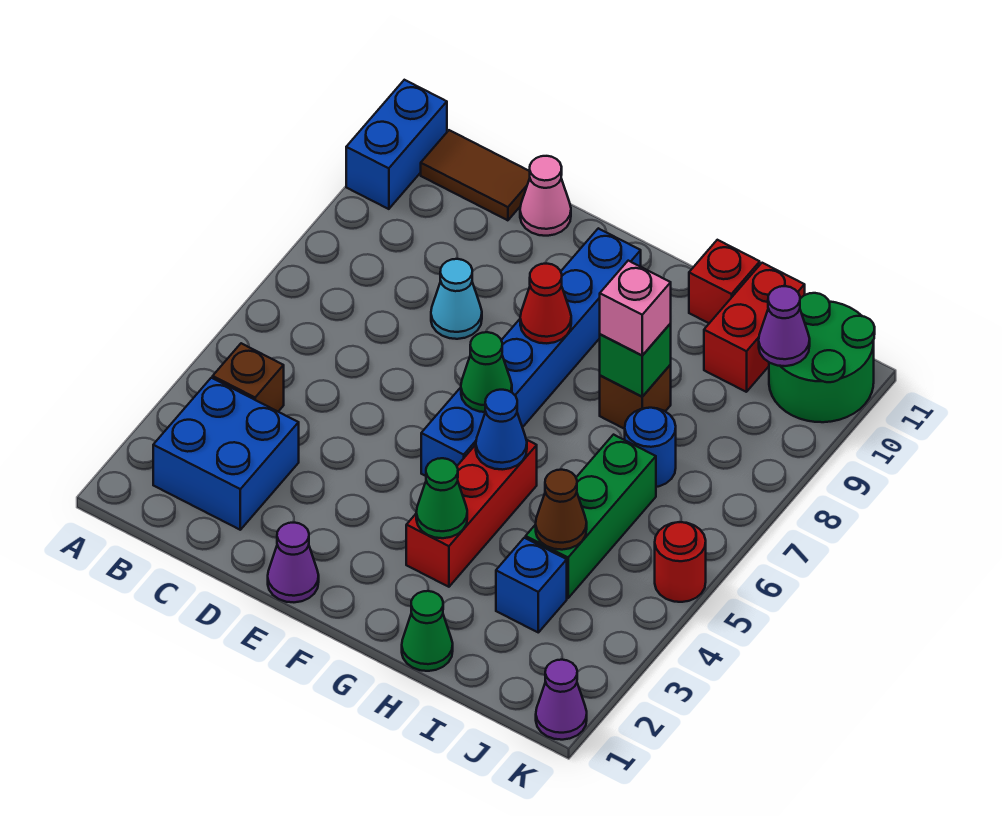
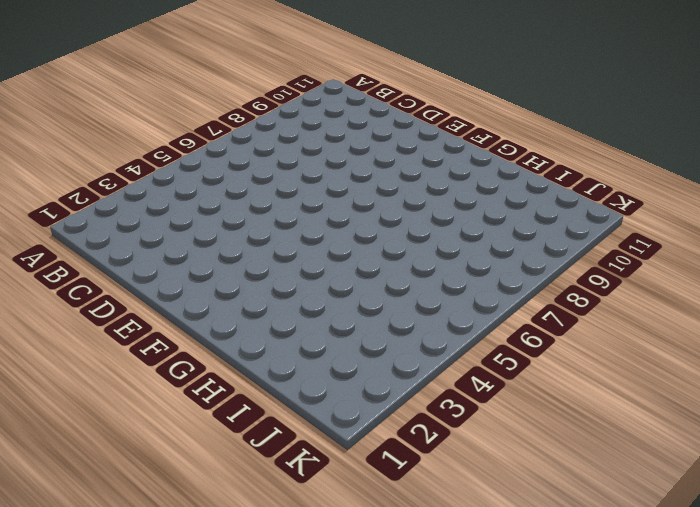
none -> blue 1x2 brick [346,80,447,209]
none -> blue 2x2 brick [153,378,299,530]
none -> brown 1x1 brick [213,343,284,411]

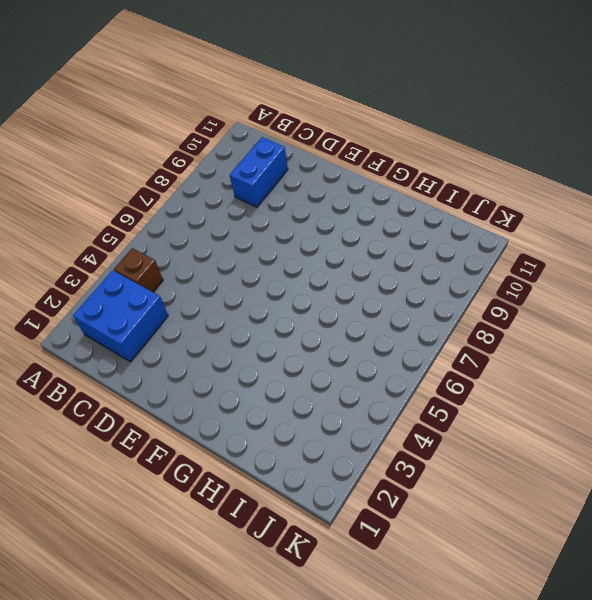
blue 1x2 brick [230,137,288,207] -> blue 1x2 brick moved to [346,80,447,209]
none -> brown 1x2 tile [421,130,530,220]
none -> cyan 1x1 cone [431,259,482,339]
none -> pink 1x1 cone [520,156,571,236]

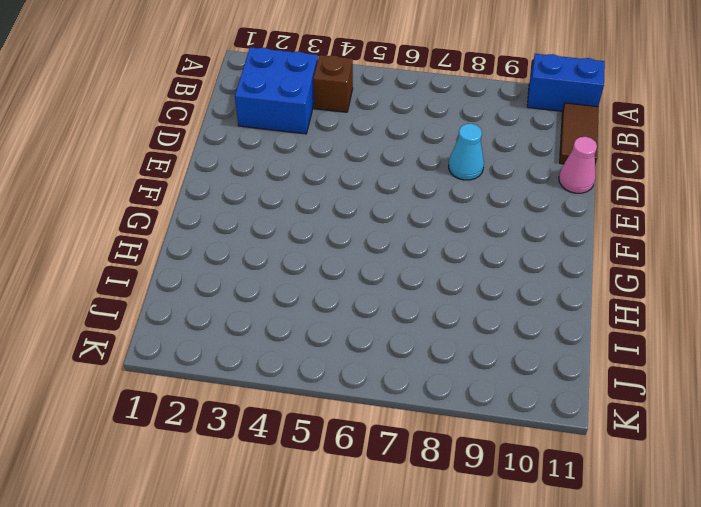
none -> purple 1x1 cone [268,523,319,602]
none -> blue 1x6 brick [421,228,641,476]
none -> red 1x3 brick [406,440,537,587]

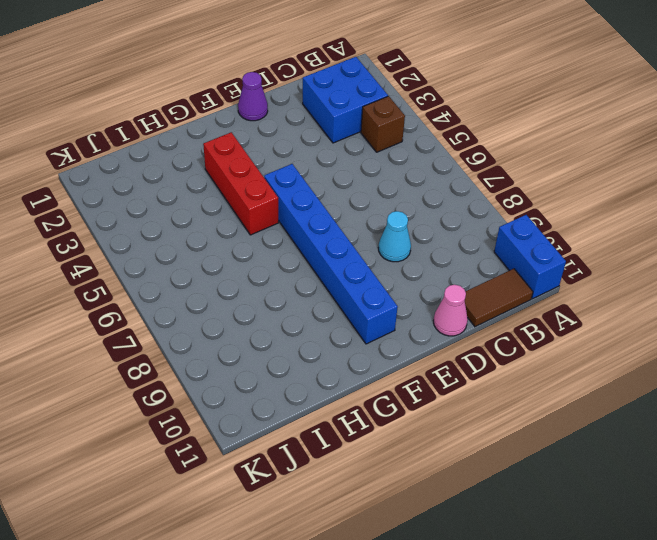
none -> green 1x1 cone [402,591,453,671]
none -> brown 1x1 brick [600,365,671,429]
none -> red 1x1 brick [689,240,760,323]

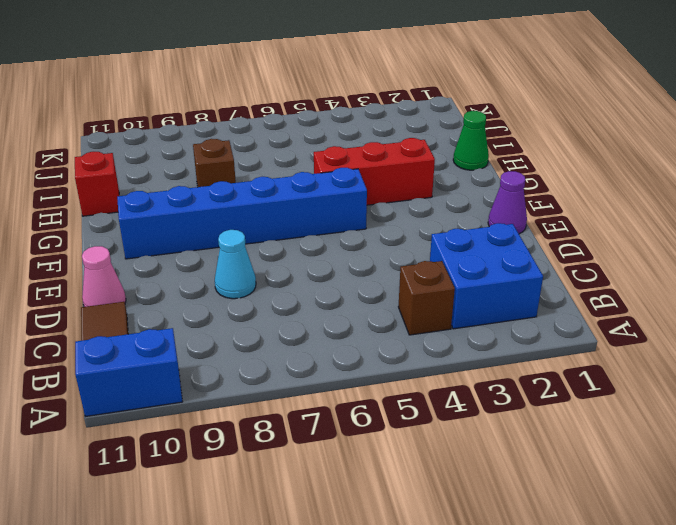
none -> blue 1x1 brick [496,538,567,632]
none -> green 1x3 brick [526,435,656,598]
none -> blue 1x1 round brick [625,408,676,487]

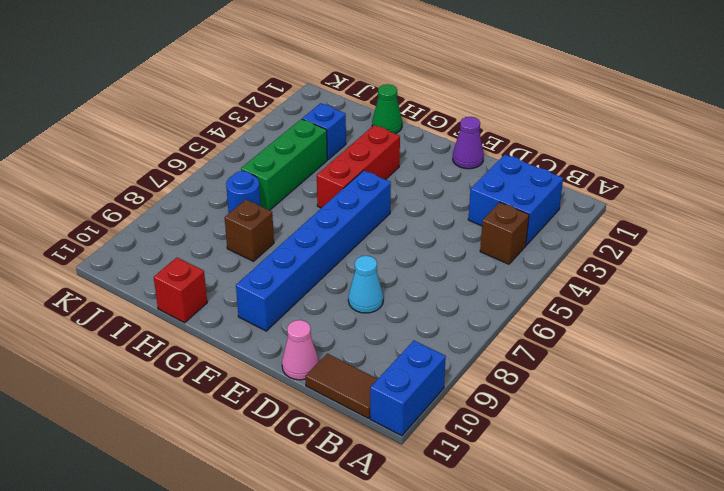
none -> red 1x2 brick [704,263,805,392]
none -> green 2x2 round brick [769,293,875,422]
none -> purple 1x1 cone [536,660,587,740]

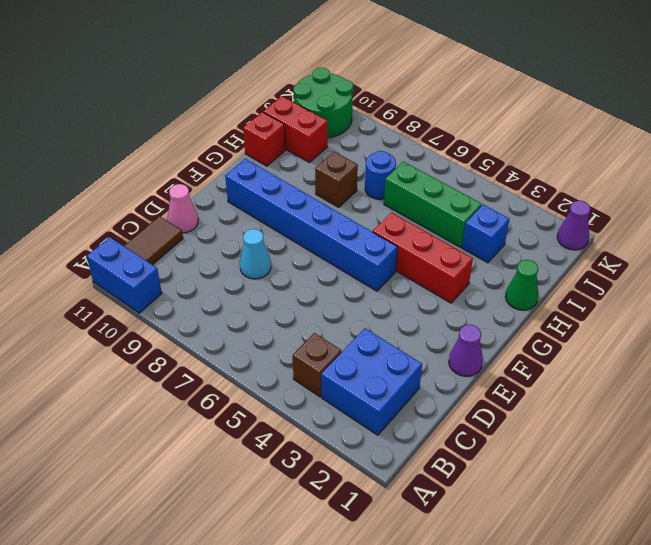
none -> red 1x1 round brick [655,522,706,602]
none -> green 1x1 cone [461,332,512,412]
none -> red 1x1 cone [520,264,571,343]

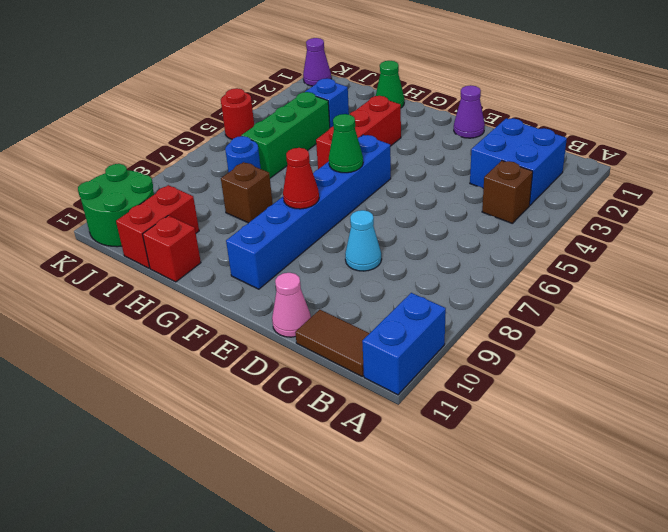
none -> green 1x1 cone [416,458,467,538]
none -> blue 1x1 cone [476,390,527,470]
none -> green 1x1 brick [600,324,671,397]

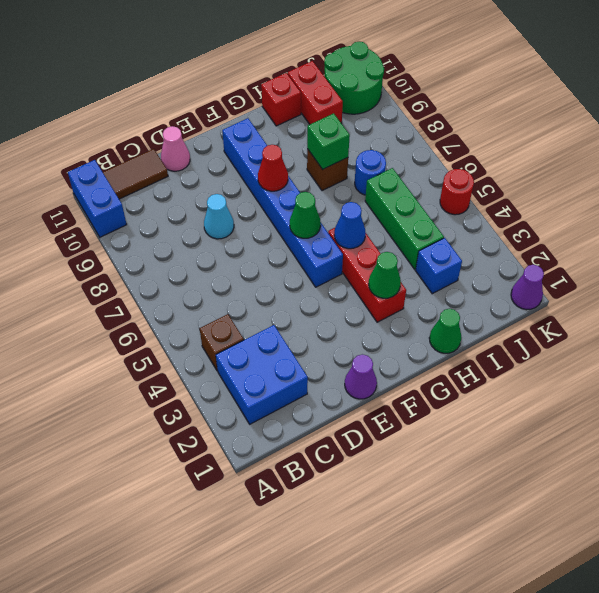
none -> brown 1x1 cone [536,470,587,550]
none -> purple 1x1 cone [759,286,810,366]
none -> pink 1x1 brick [600,261,671,355]

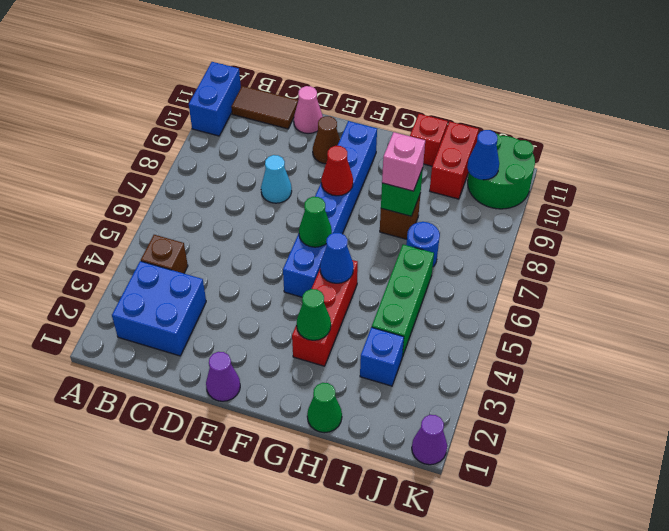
brown 1x1 cone [313,116,340,164] -> brown 1x1 cone moved to [536,470,587,550]
blue 1x1 cone [467,130,499,180] -> purple 1x1 cone [759,286,810,366]
none -> red 1x1 round brick [655,522,706,602]

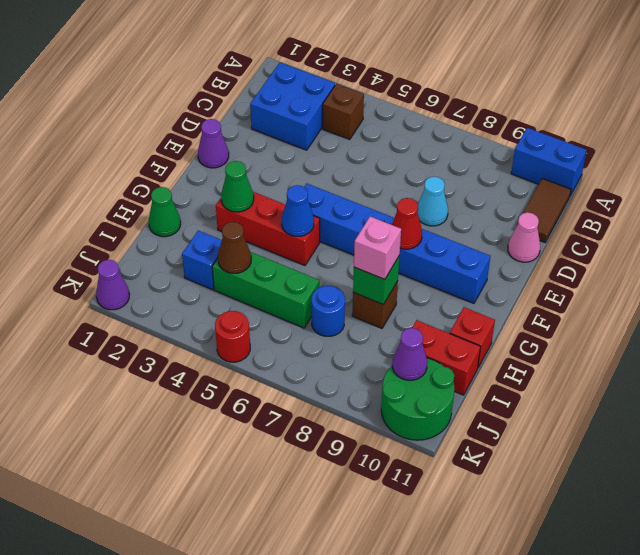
none -> green 1x1 cone [461,332,512,412]

